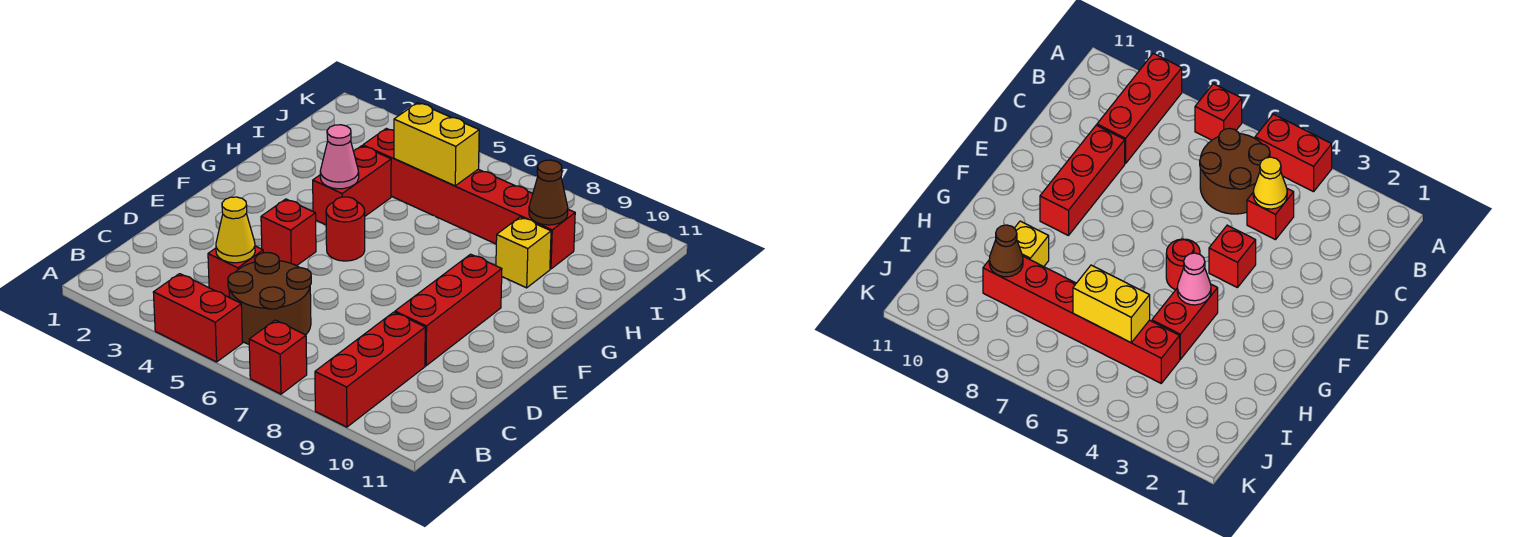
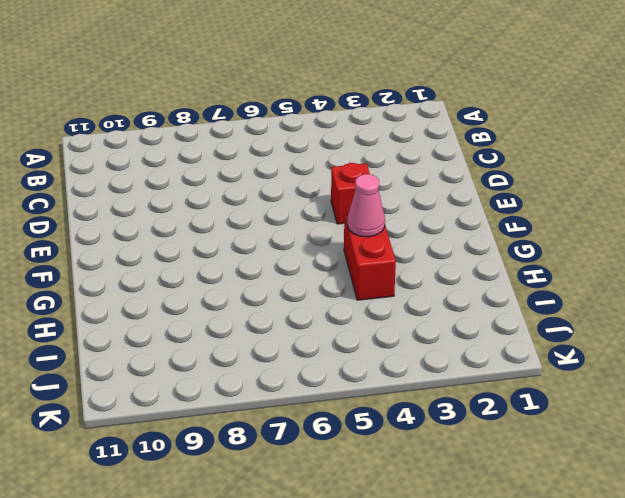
none -> red 1x2 brick [153,274,242,362]
none -> red 1x1 brick [249,320,307,394]
none -> red 1x3 brick [315,312,425,427]

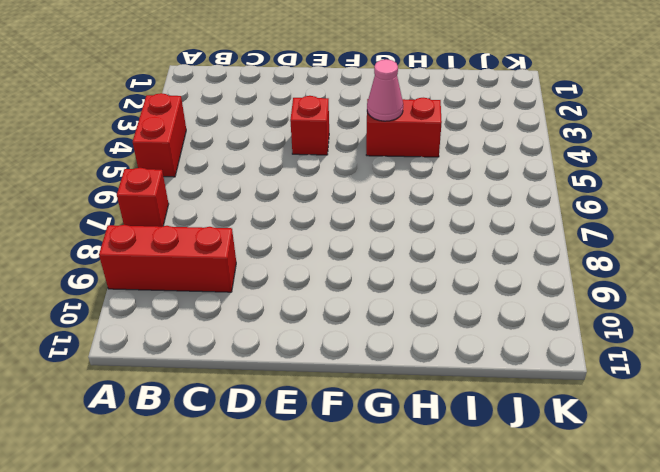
none -> brown 2x2 round brick [228,253,311,344]
none -> red 1x1 brick [208,246,263,298]
none -> red 1x3 brick [395,254,502,366]

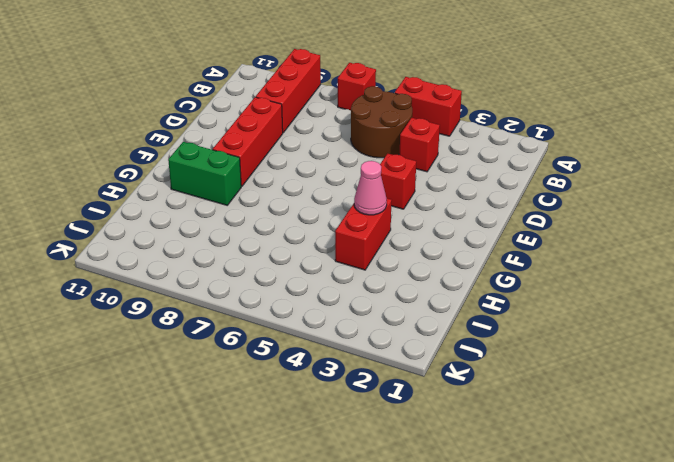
green 1x2 brick [168,142,241,205] -> none
none -> red 1x1 round brick [326,197,365,261]
none -> yellow 1x1 brick [496,217,551,288]
none -> red 1x6 brick [363,128,575,269]

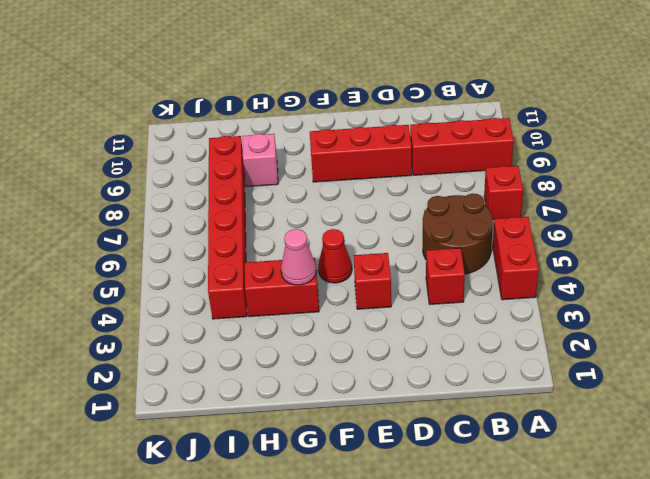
red 1x1 cone [318,229,352,283] -> red 1x1 round brick [326,197,365,261]
pink 1x1 brick [243,134,278,187] -> yellow 1x1 brick [496,217,551,288]
none -> yellow 1x1 cone [216,197,255,263]
none -> yellow 1x2 brick [394,103,479,186]
none -> brown 1x1 cone [529,160,568,225]

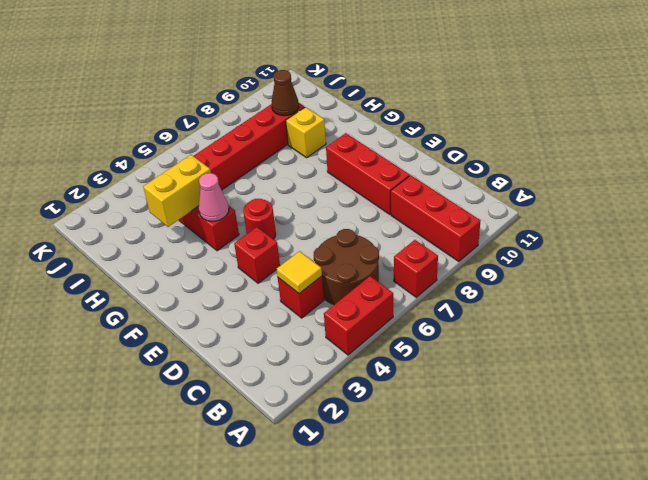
yellow 1x1 tile [277,251,322,294] -> yellow 1x1 cone [216,197,255,263]
yellow 1x2 brick [143,155,211,227] -> yellow 1x2 brick moved to [394,103,479,186]

